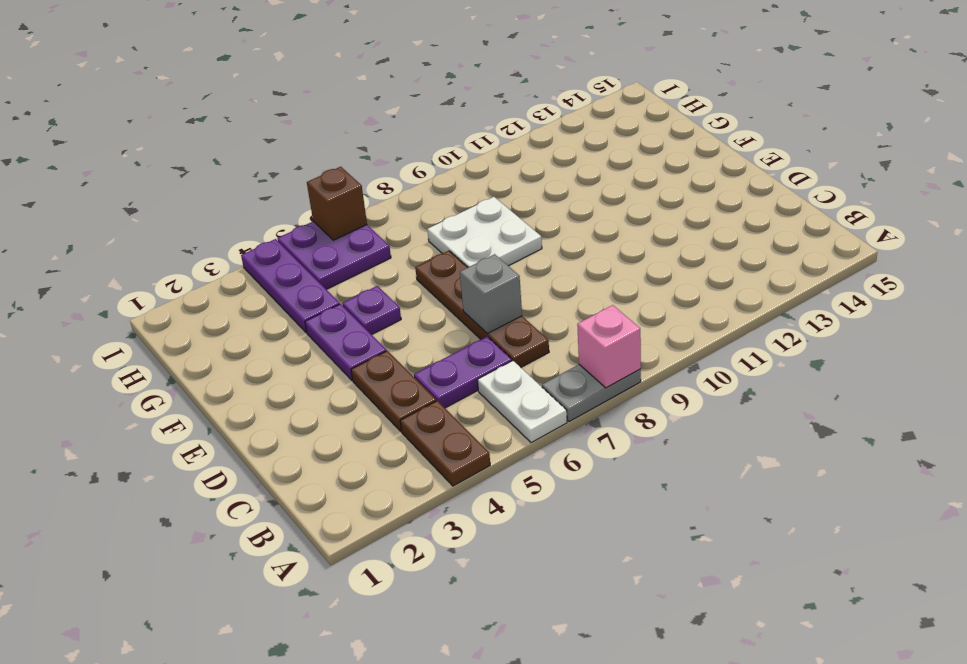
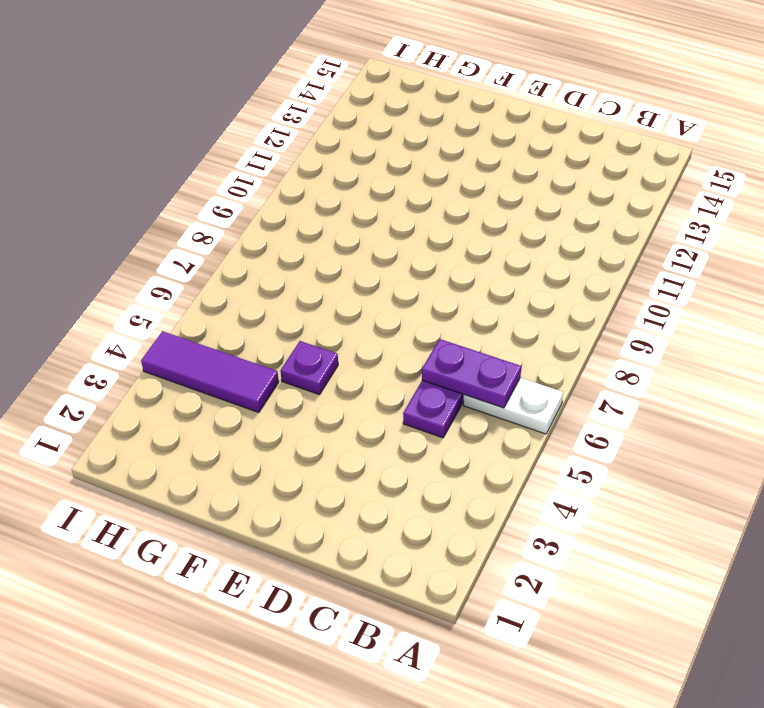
purple 1x2 plate [422,339,521,408] -> purple 1x2 plate moved to [305,304,386,380]
purple 1x3 tile [141,331,279,413] -> purple 1x3 plate [241,239,340,333]
none -> brown 1x2 plate [400,401,490,486]
none -> grey 1x2 plate [542,365,641,422]
none -> brown 1x2 plate [351,351,436,431]

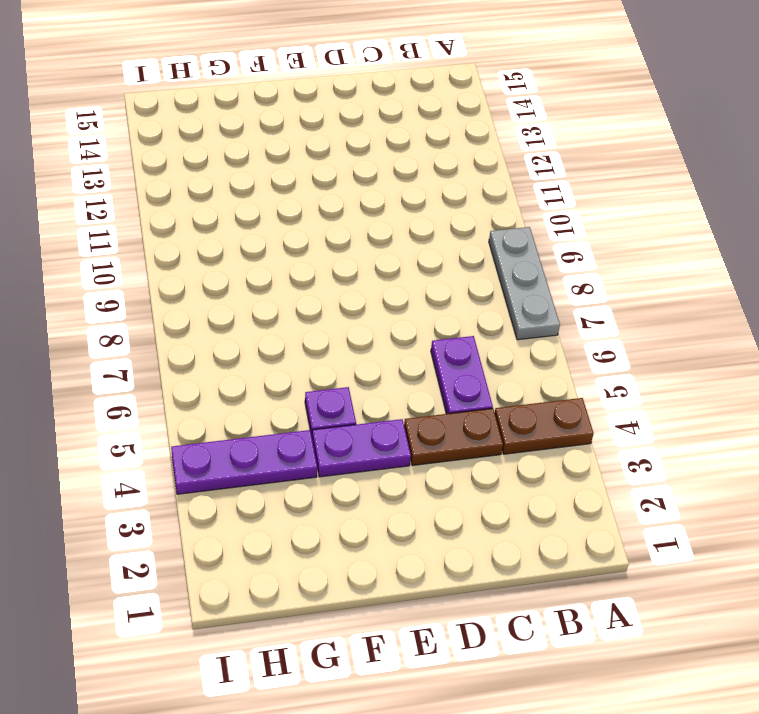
grey 1x3 plate [489,227,560,340] -> grey 1x2 plate [542,365,641,422]
none -> white 1x2 plate [478,361,567,443]
none -> brown 1x4 plate [415,251,549,367]
none -> white 2x2 plate [427,197,542,267]

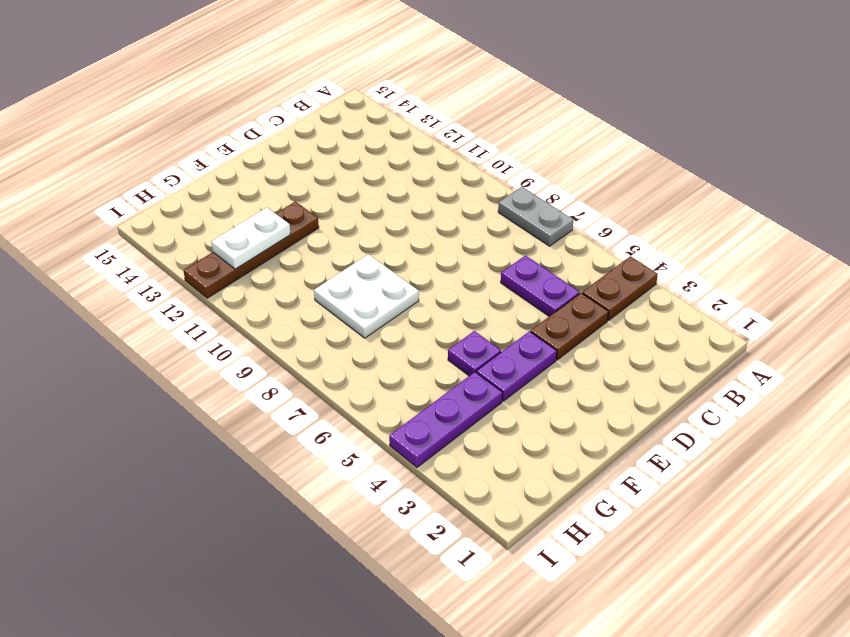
brown 1x4 plate [184,202,319,298] -> brown 1x4 plate moved to [415,251,549,367]
white 1x2 plate [211,208,291,269] -> white 1x2 plate moved to [478,361,567,443]
none -> purple 2x2 plate [277,221,391,289]
none -> pink 1x1 brick [577,305,641,388]
none -> grey 1x1 brick [460,254,522,334]

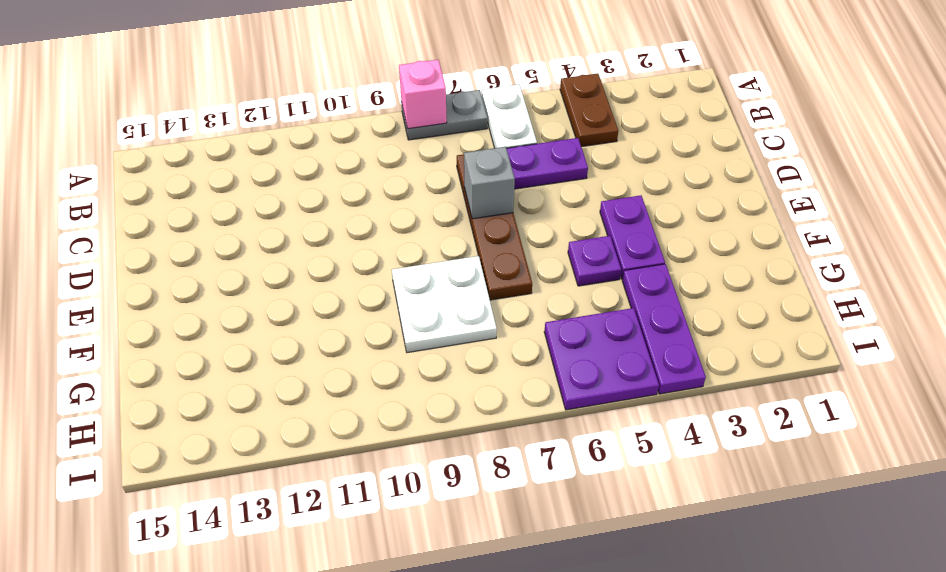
none -> brown 1x2 plate [351,351,436,431]
none -> brown 1x1 brick [307,167,367,240]

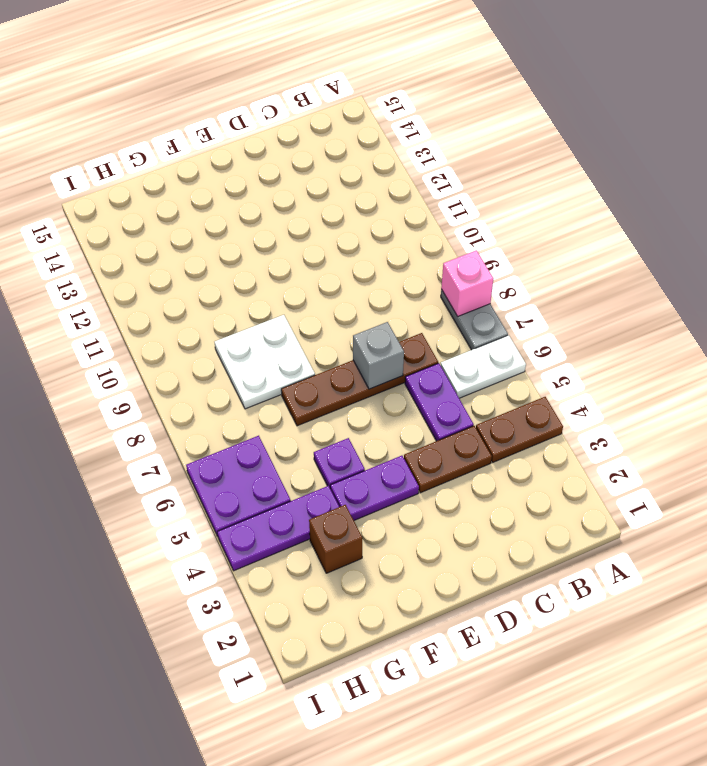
brown 1x1 brick [309,505,362,573] -> brown 1x1 brick moved to [307,167,367,240]

